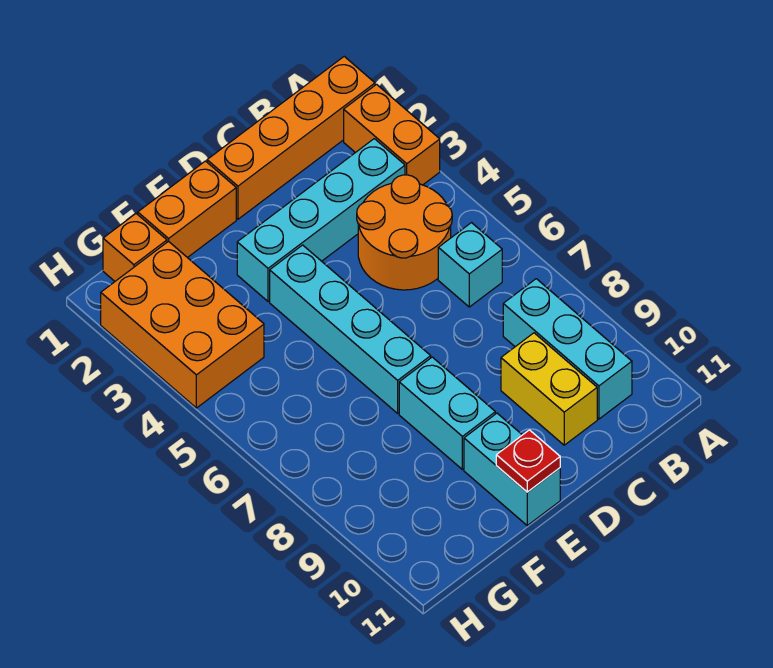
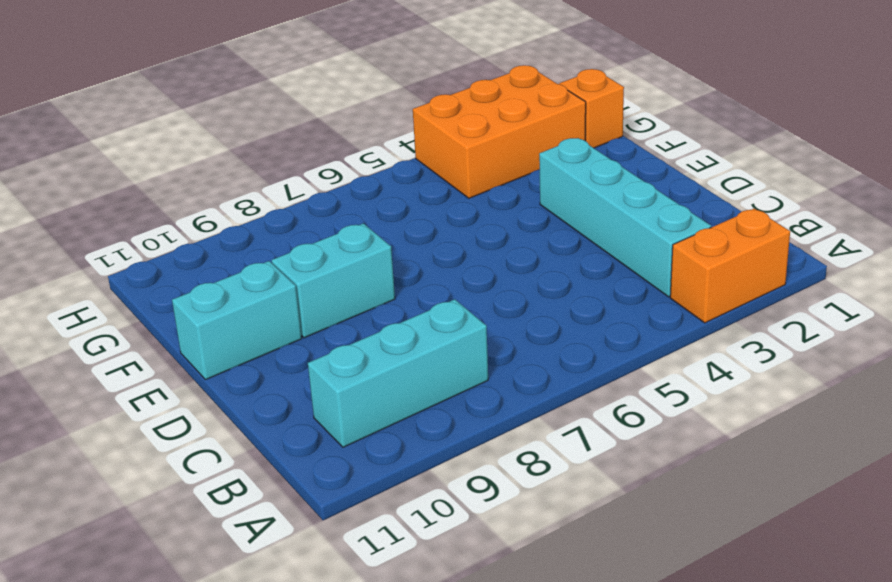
none -> orange 1x4 brick [207,57,375,219]
none -> orange 2x2 round brick [357,175,452,290]
none -> cyan 1x1 brick [438,223,502,307]

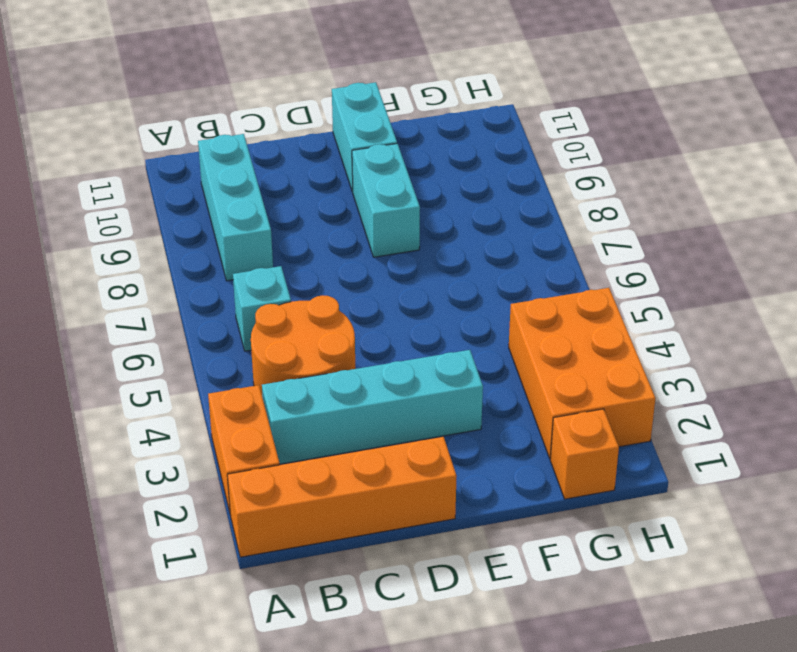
none -> yellow 1x2 brick [501,333,597,445]
none -> orange 1x2 brick [138,161,236,258]
none -> cyan 1x4 brick [270,245,431,413]

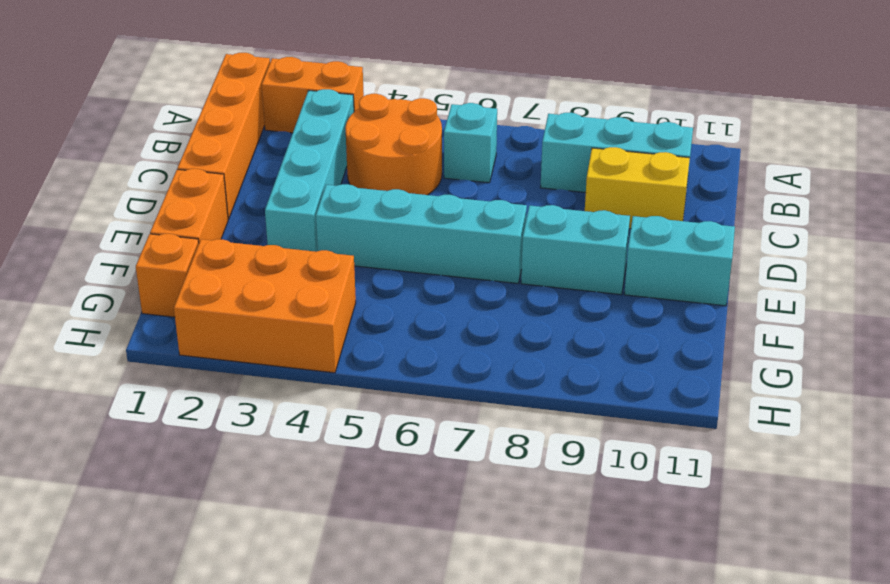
none -> red 1x1 plate [496,430,560,492]

